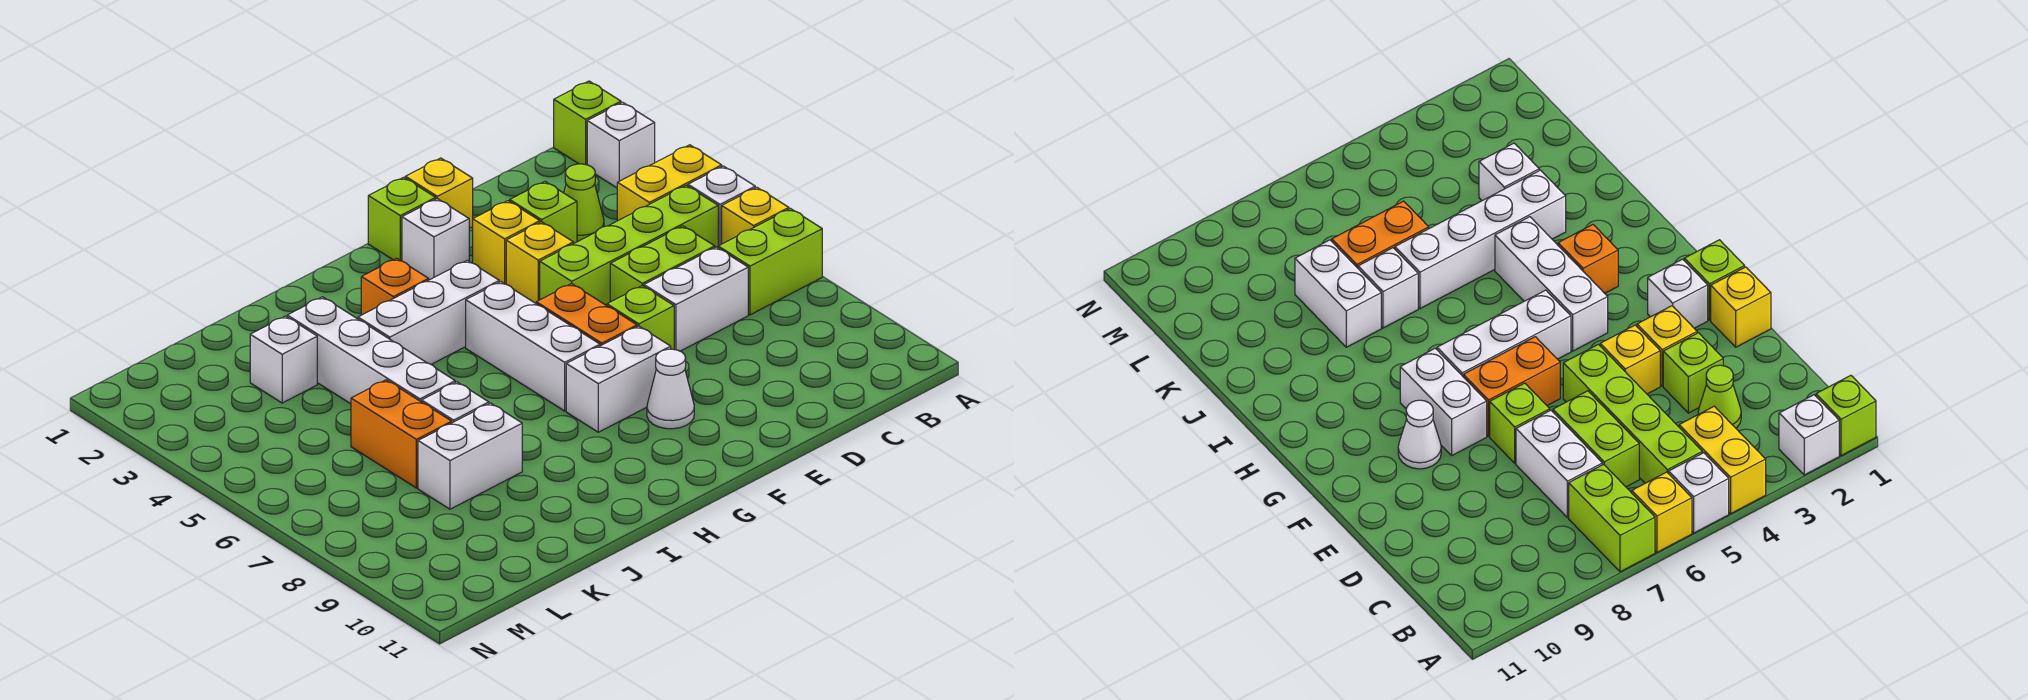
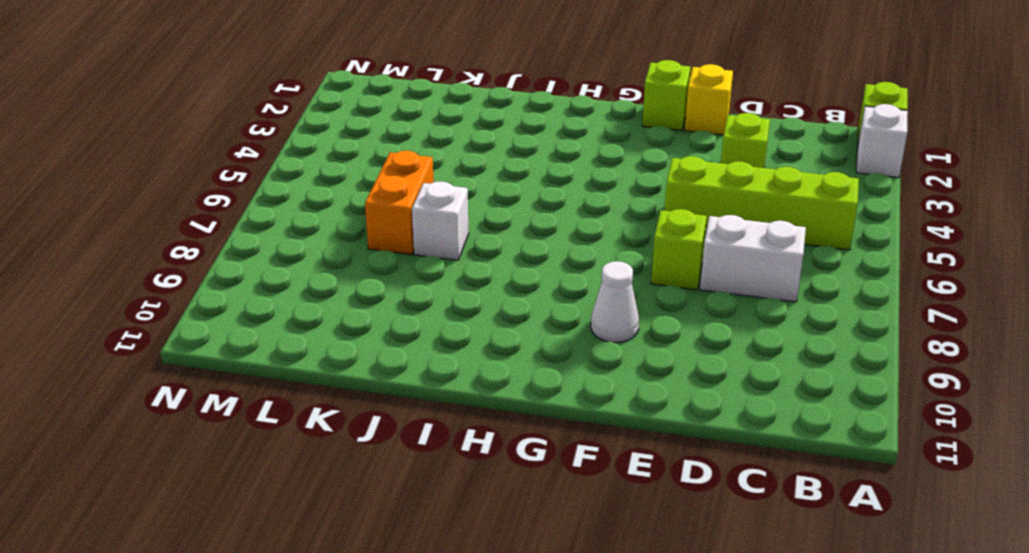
none -> yellow 1x2 brick [617,145,722,221]
none -> white 1x1 brick [688,166,755,246]
none -> yellow 1x1 brick [722,187,789,244]

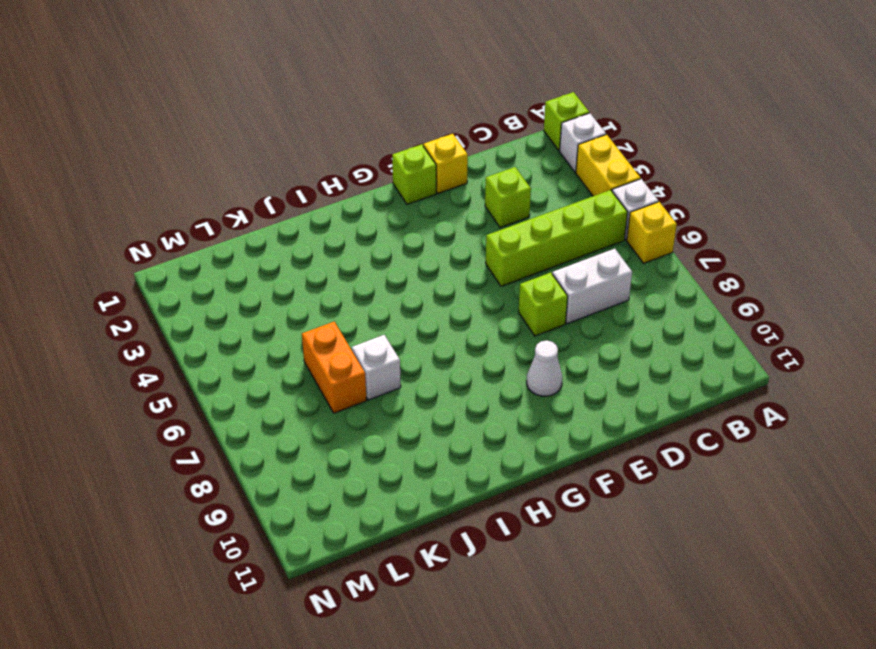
yellow 1x2 brick [576,135,641,196] -> yellow 1x2 brick turned to [617,145,722,221]
none -> lime 1x2 brick [718,209,822,315]
none -> lime 1x1 cone [564,164,604,242]
none -> lime 1x2 brick [610,226,715,302]

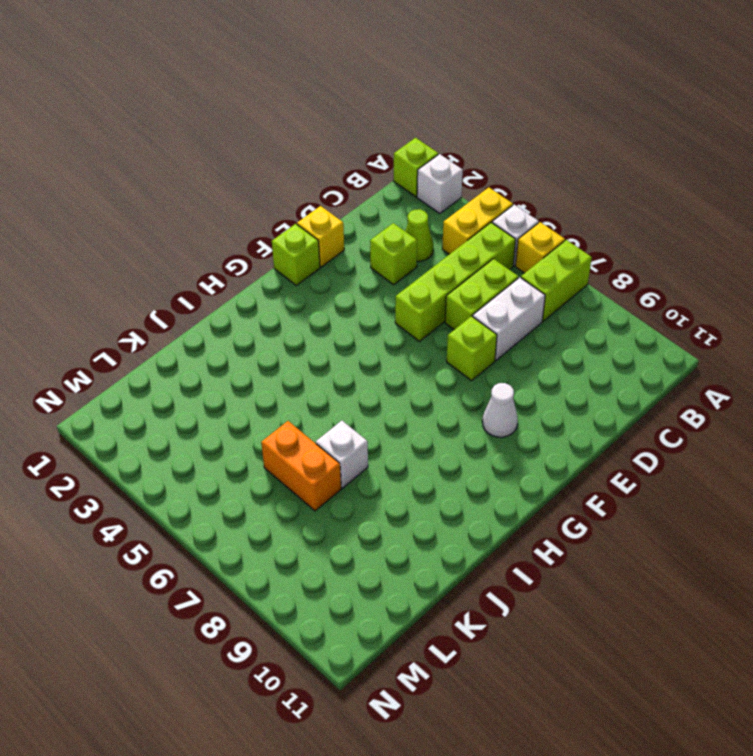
none -> yellow 1x1 brick [473,201,540,284]
none -> yellow 1x1 brick [506,222,573,303]
none -> white 1x1 brick [402,199,469,280]

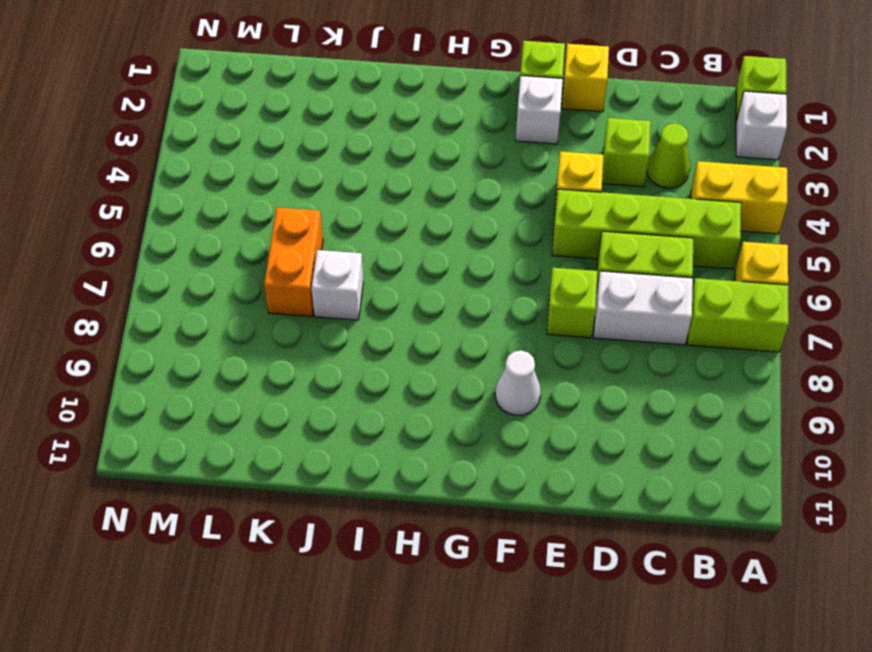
none -> white 1x1 brick [688,166,755,246]
none -> yellow 1x1 brick [473,201,540,284]
none -> orange 1x2 brick [536,284,637,346]

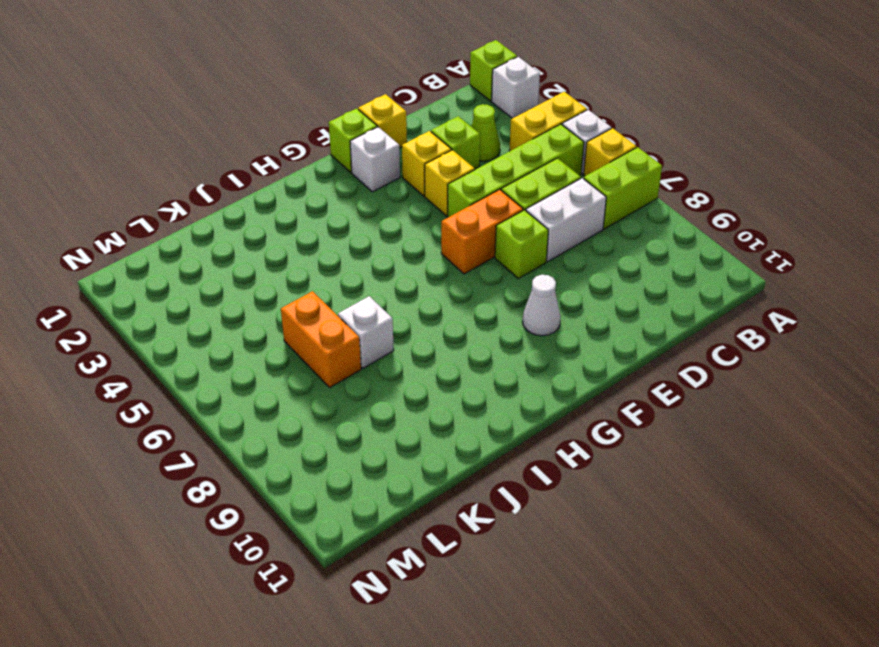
orange 1x2 brick [441,190,523,274] -> orange 1x2 brick turned to [536,284,637,346]
none -> white 1x2 brick [566,326,671,432]
none -> white 1x3 brick [358,260,499,365]
none -> white 1x3 brick [466,282,600,411]

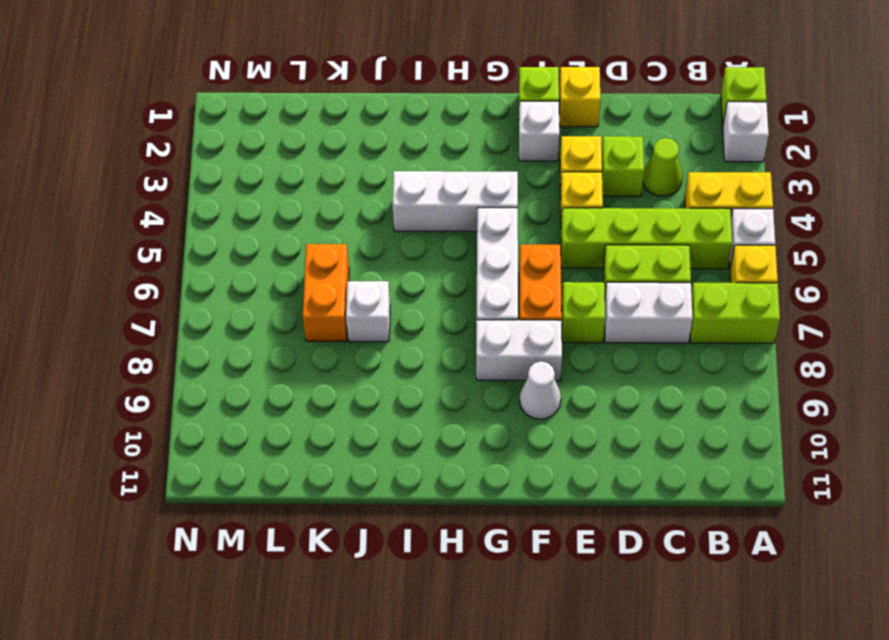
none -> orange 1x1 brick [361,258,429,315]
none -> white 1x4 brick [287,297,455,404]
none -> white 1x2 brick [418,403,522,509]

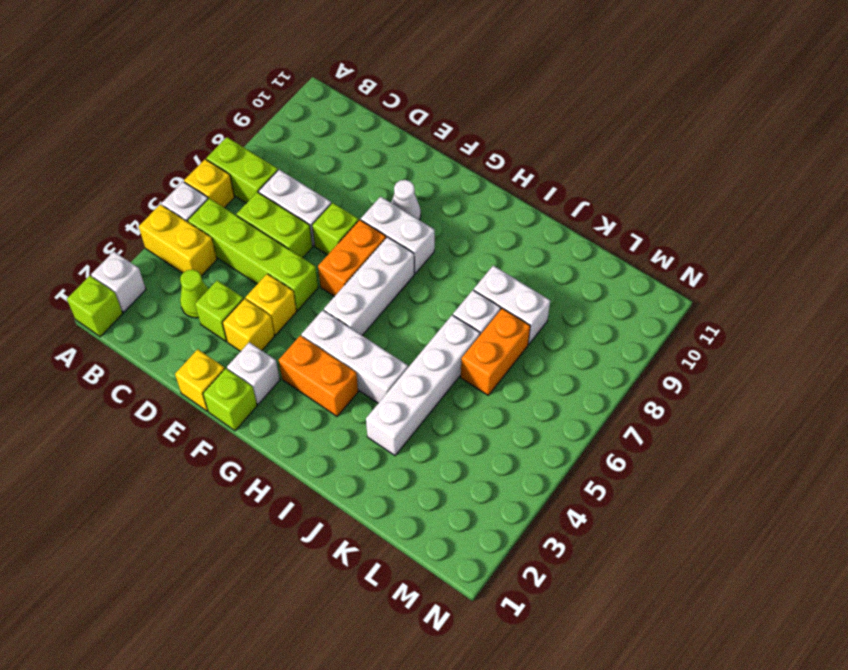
orange 1x2 brick [279,335,358,416] -> orange 1x1 brick [361,258,429,315]
none -> white 1x1 brick [250,316,317,403]

